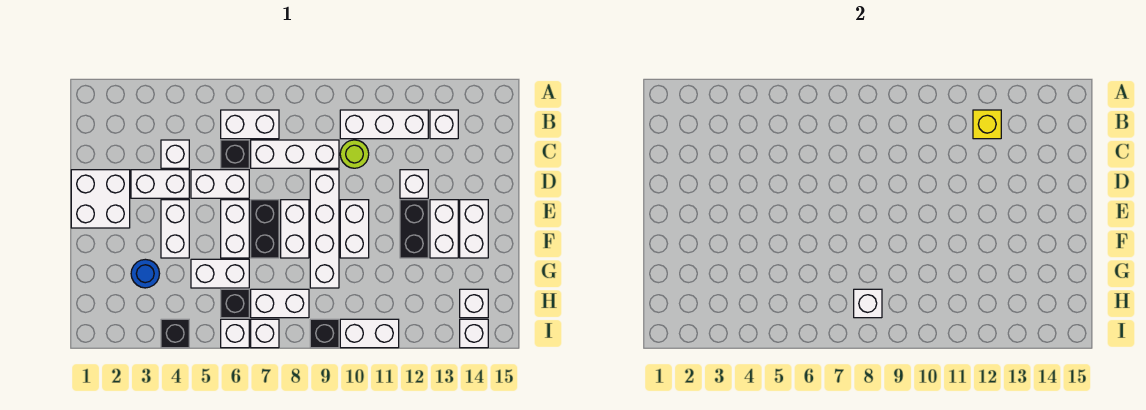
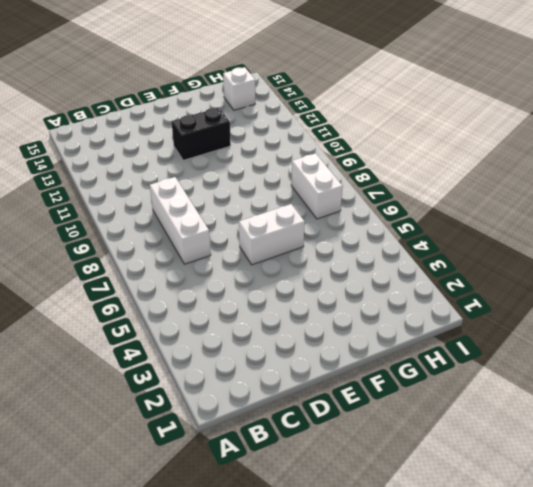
none -> white 1x2 brick [221,110,279,139]
none -> white 1x3 brick [340,110,428,139]
none -> white 1x1 brick [430,110,458,139]
none -> white 1x1 brick [161,140,189,168]

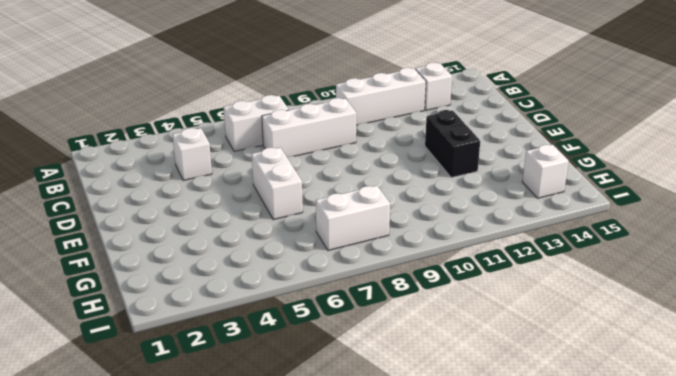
none -> black 1x1 brick [221,140,249,168]
none -> lime 1x1 round brick [340,140,369,168]
none -> white 2x2 brick [71,170,130,228]
none -> white 1x2 brick [131,170,189,198]

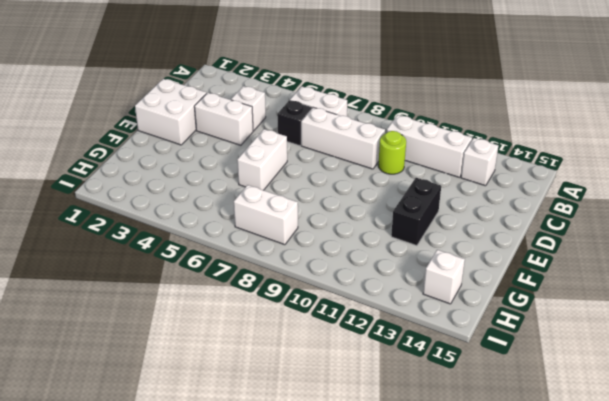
none -> white 1x2 brick [191,170,249,198]
none -> white 1x4 brick [310,170,339,288]
none -> white 1x1 brick [400,170,428,198]
none -> white 1x2 brick [161,200,189,258]

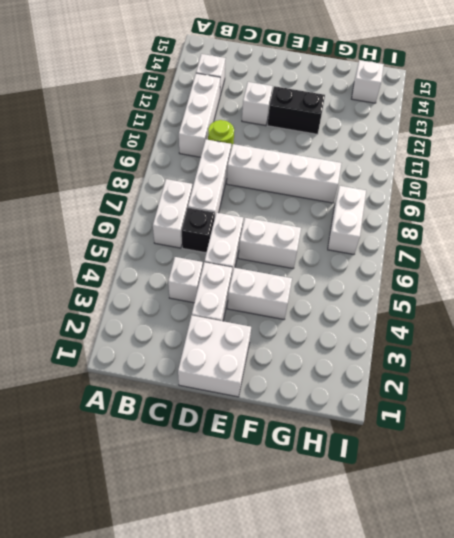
none -> black 1x2 brick [251,200,279,258]
none -> white 1x2 brick [281,200,309,258]
none -> white 1x2 brick [340,200,369,258]
none -> white 1x2 brick [430,200,458,258]

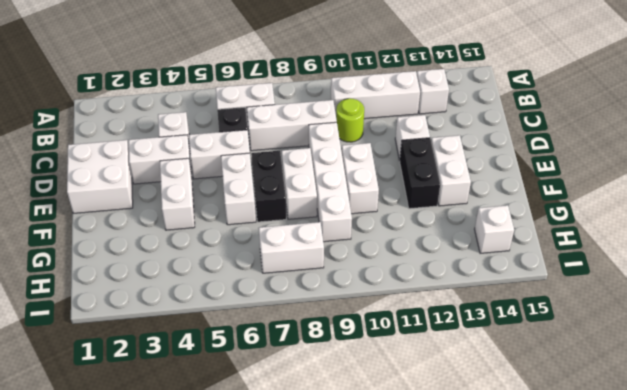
none -> white 1x2 brick [460,200,488,258]
none -> blue 1x1 round brick [131,259,160,288]
none -> white 1x2 brick [191,259,249,288]
none -> black 1x1 brick [221,289,249,318]

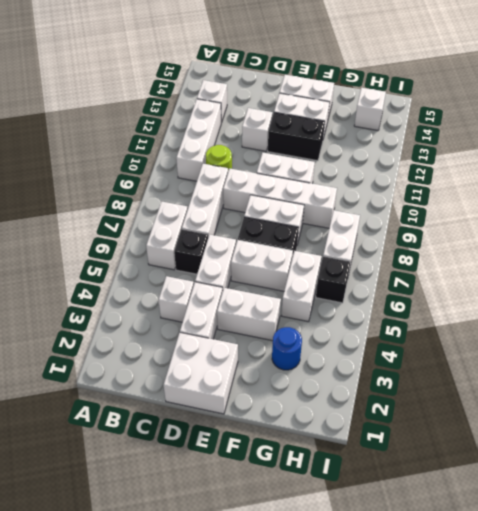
none -> black 1x1 brick [161,319,189,348]
none -> white 1x1 brick [221,319,249,348]
none -> white 1x1 brick [251,319,279,348]
none -> black 1x1 brick [310,319,339,348]

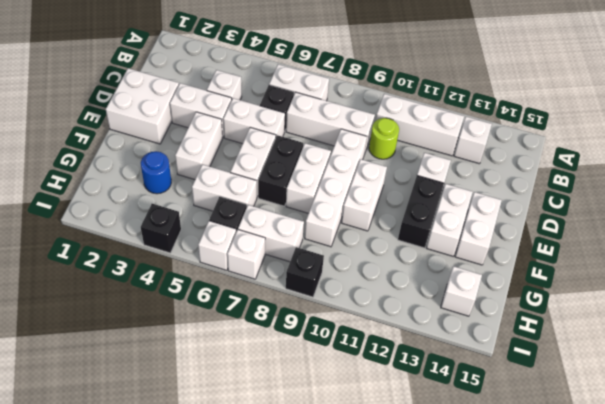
none -> white 1x2 brick [340,319,399,348]
none -> white 1x1 brick [460,319,488,348]
none -> yellow 1x1 brick [973,110,1001,139]
none -> white 1x1 brick [854,289,882,318]

